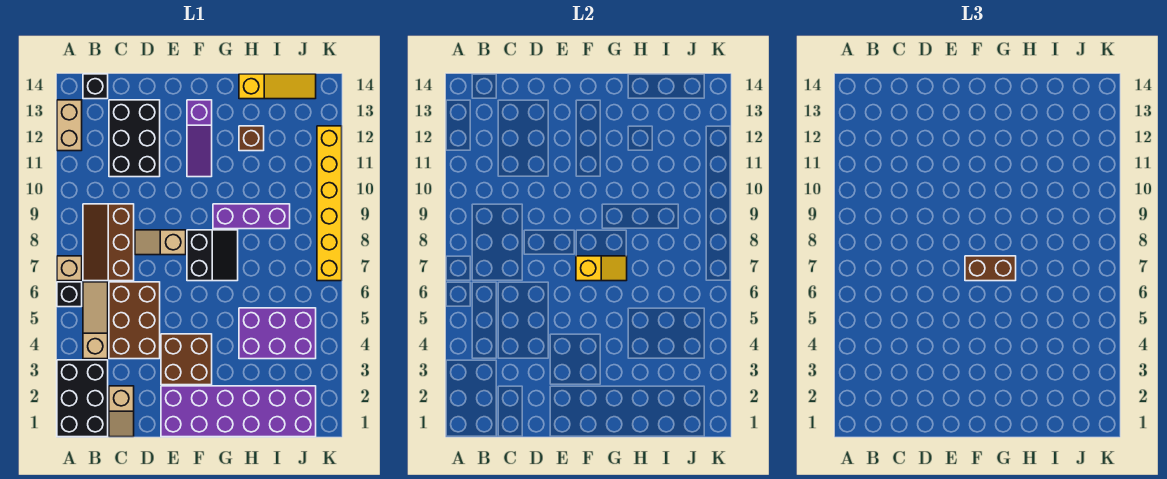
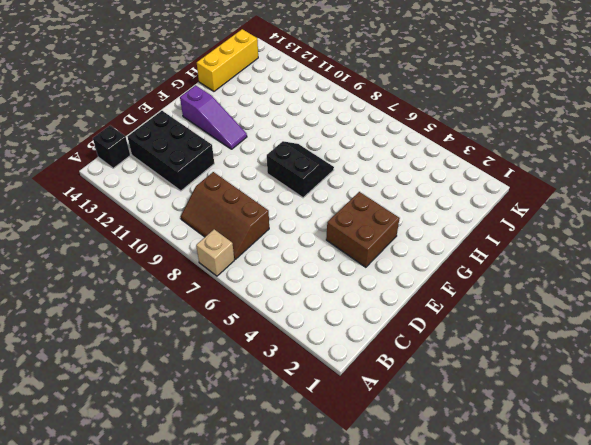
yellow 1x3 brick [197,29,258,91] -> yellow 1x3 slope [239,74,316,99]
none -> black 2x3 brick [57,360,108,437]
none -> black 1x1 brick [57,282,82,307]
none -> tan 1x2 brick [57,100,82,151]

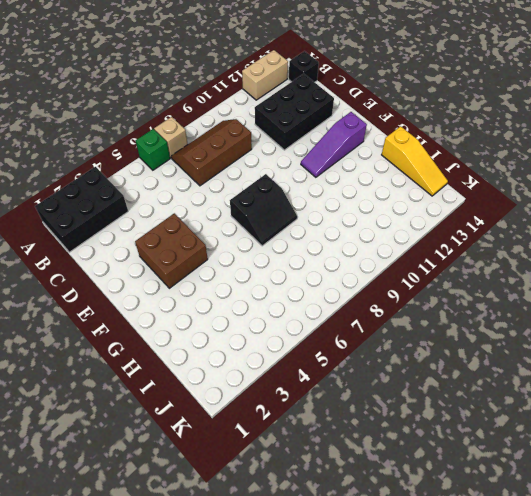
green 1x1 brick [135,129,170,170] -> black 1x1 brick [57,282,82,307]
none -> tan 1x3 slope [83,282,108,359]
none -> tan 1x2 slope [109,386,134,437]
none -> brown 2x3 brick [109,282,160,359]

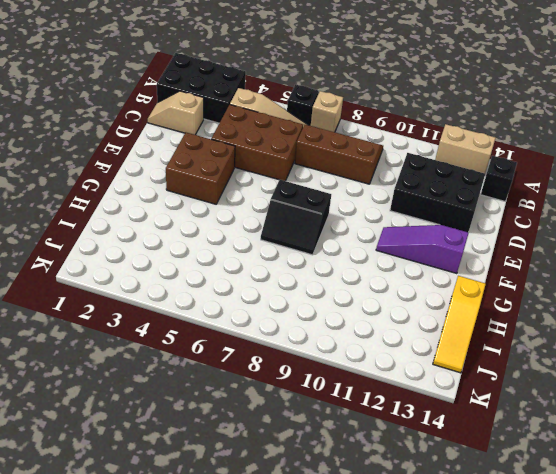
none -> tan 1x2 slope [135,230,186,255]
none -> purple 2x6 brick [161,386,316,437]
none -> purple 1x3 brick [213,204,290,229]

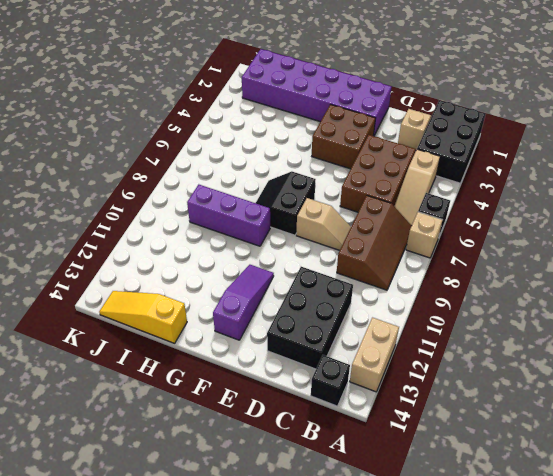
none -> purple 2x3 brick [239,308,316,359]
none -> brown 1x1 brick [239,126,264,151]
none -> yellow 1x6 brick [317,126,342,281]

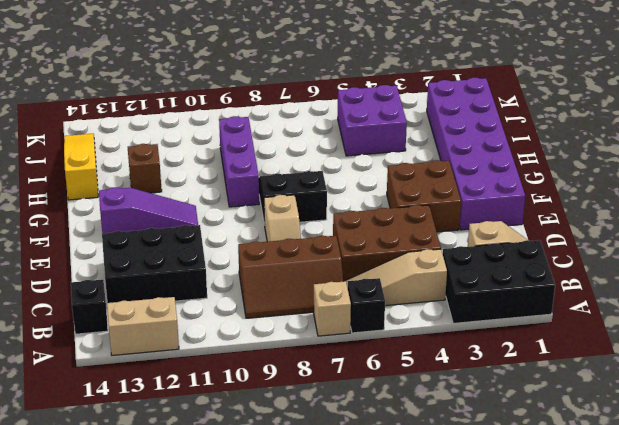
purple 2x2 brick [338,85,407,156] -> purple 2x3 brick [239,308,316,359]
none -> yellow 1x6 brick [317,126,342,281]
none -> yellow 1x2 slope [576,256,627,281]
none -> brown 1x2 brick [965,256,1016,281]

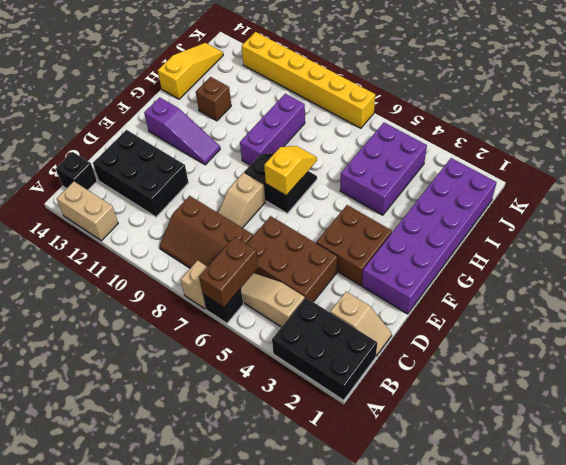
brown 1x2 brick [199,237,258,307] -> brown 1x2 brick moved to [965,256,1016,281]

